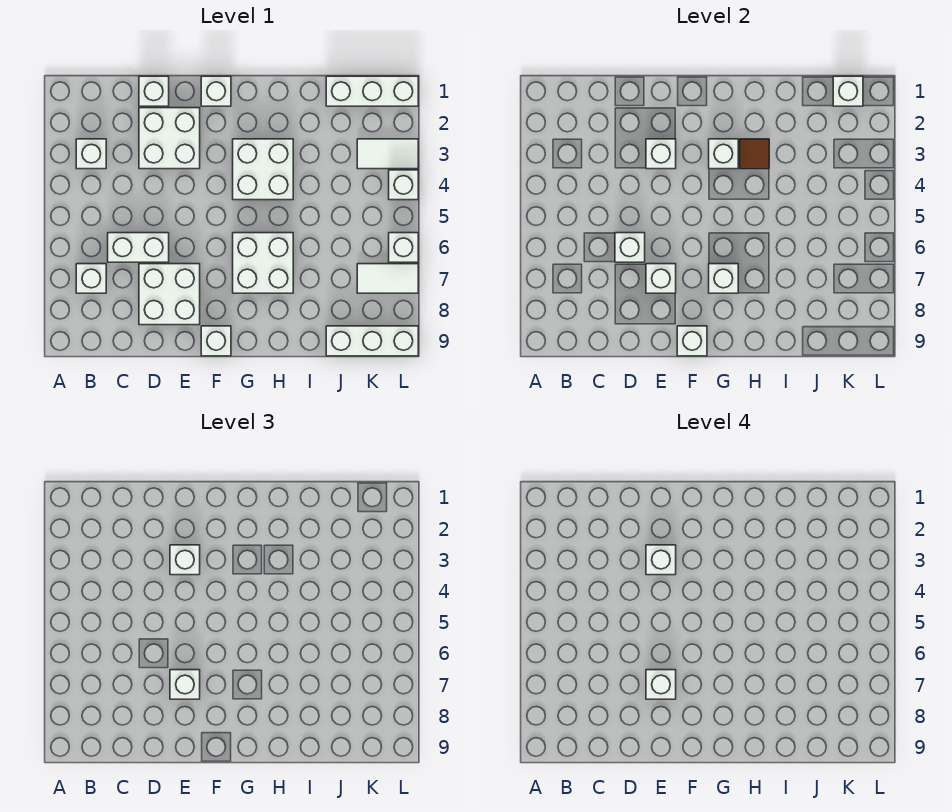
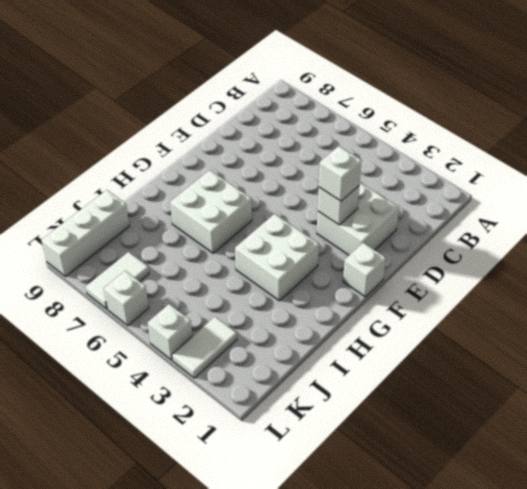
none -> white 1x1 brick [76,139,106,169]
none -> white 1x1 brick [76,264,106,293]
none -> white 1x2 brick [108,233,169,262]

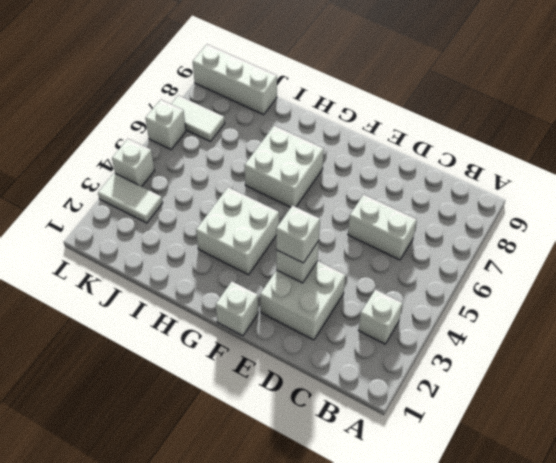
none -> white 1x1 brick [76,264,106,293]
none -> white 1x1 brick [139,76,169,106]
none -> white 2x2 brick [139,264,200,325]

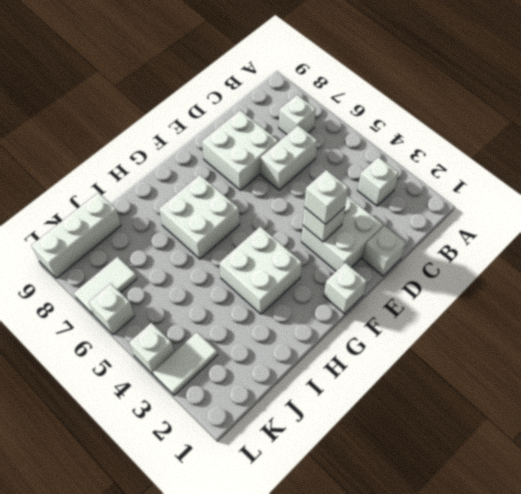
none -> white 1x1 brick [201,326,231,356]
none -> white 1x3 brick [326,76,418,106]
none -> white 1x1 brick [615,233,645,262]

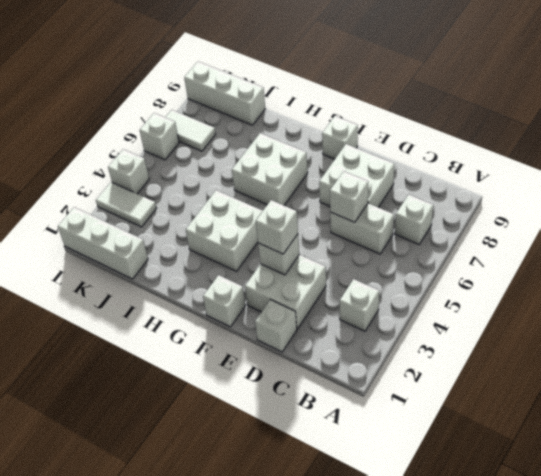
none -> white 1x1 brick [646,264,676,293]
none -> white 1x1 brick [677,326,707,356]
none -> white 1x1 brick [709,139,738,169]

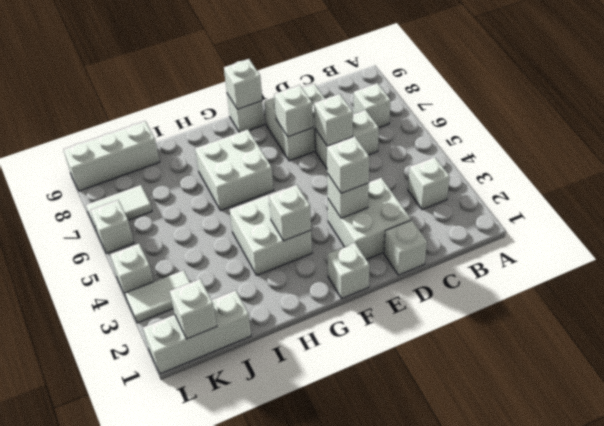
none -> white 1x1 brick [709,264,738,293]
none -> brown 1x1 tile [740,139,769,169]
none -> white 1x1 brick [170,670,200,699]

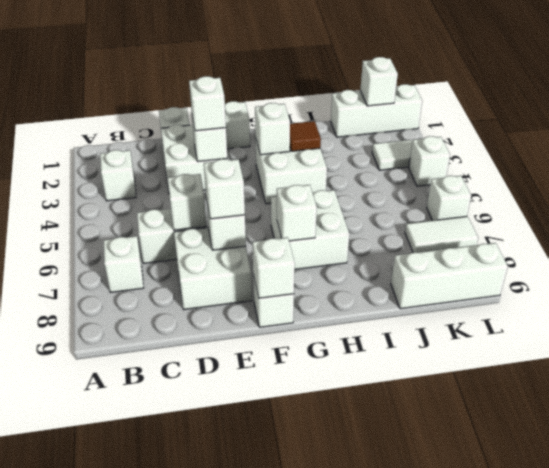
none -> white 1x1 brick [646,545,676,575]
none -> white 1x1 brick [646,670,676,699]

